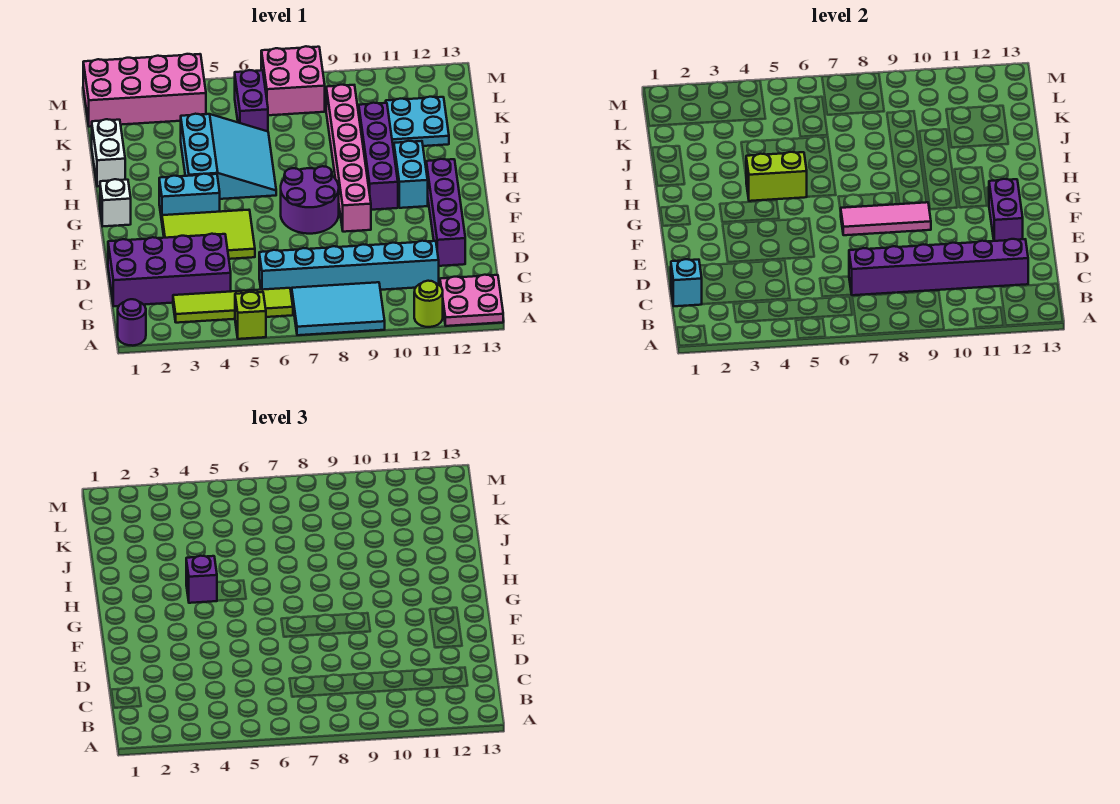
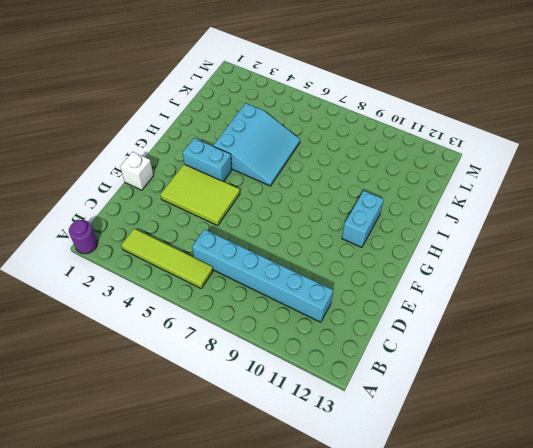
white 1x1 brick [120,152,154,190] -> white 1x1 brick moved to [100,179,131,226]
none -> lime 1x1 brick [235,292,266,339]
none -> cyan 2x3 tile [291,282,385,335]
none -> lime 1x1 round brick [414,281,443,327]

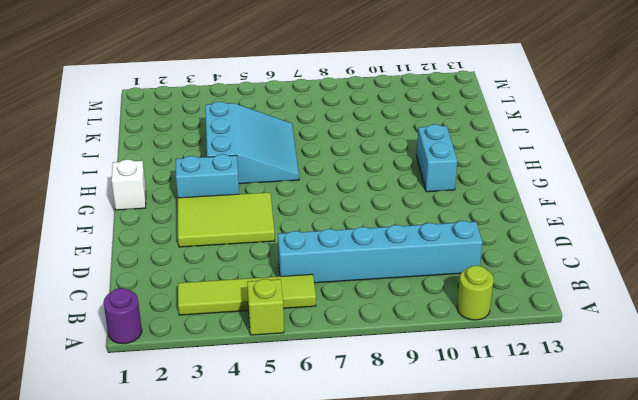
none -> cyan 2x3 tile [291,282,385,335]
none -> pink 2x2 plate [440,275,503,326]
none -> purple 2x4 brick [108,234,231,306]

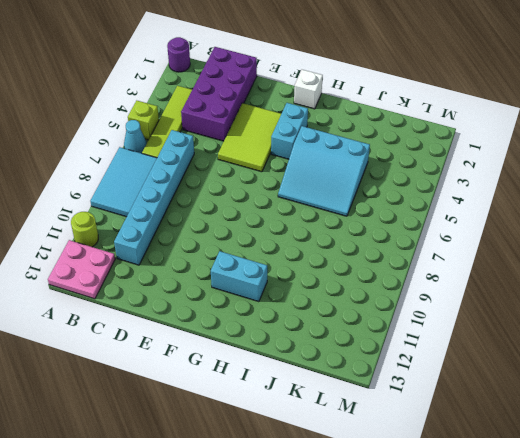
cyan 1x1 cone [124,120,147,153] -> none
none -> purple 1x4 brick [426,159,465,266]
none -> purple 2x2 round brick [281,166,339,234]
none -> pink 1x6 brick [326,85,371,232]

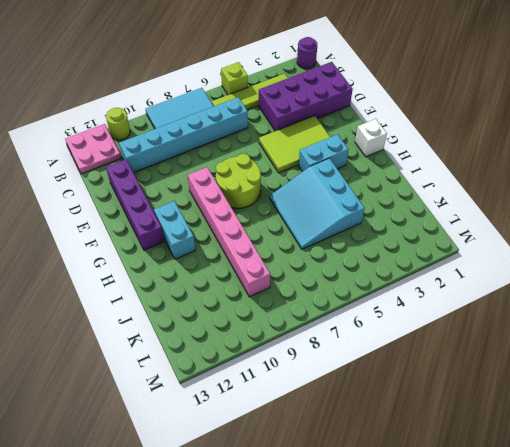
lime 2x2 round brick [216,154,261,208] -> purple 2x2 round brick [281,166,339,234]
none -> purple 1x4 brick [359,103,398,210]
none -> white 1x2 brick [92,119,125,187]
none -> cyan 2x2 plate [386,97,449,148]

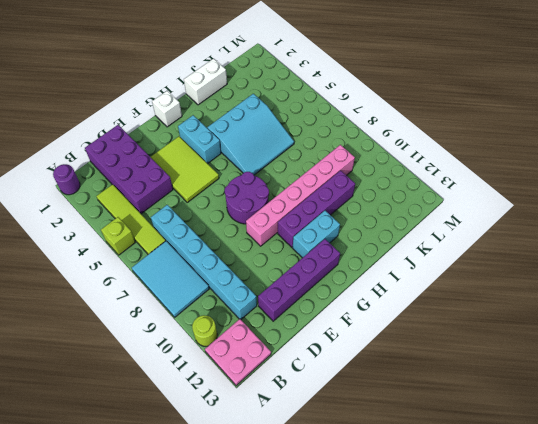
none -> cyan 2x2 plate [386,97,449,148]
none -> purple 1x2 brick [235,70,268,131]
none -> pink 2x4 brick [83,54,206,127]

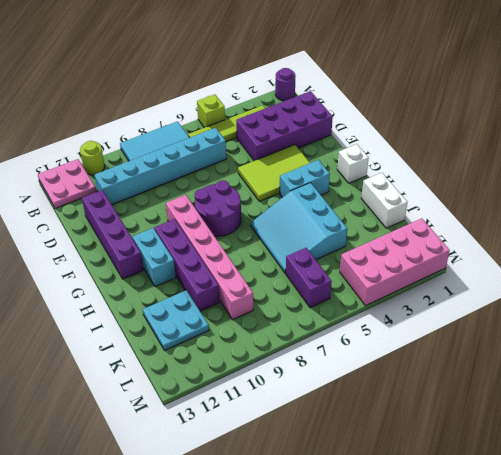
none -> pink 2x2 brick [261,46,325,115]
none -> cyan 1x1 brick [671,259,702,306]
none -> purple 1x6 brick [849,239,1028,295]

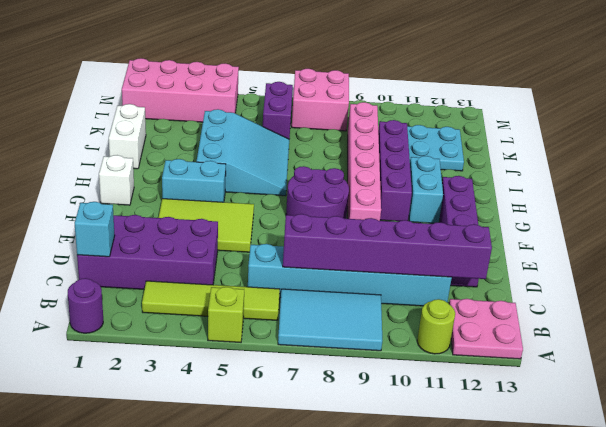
none -> purple 1x2 brick [989,179,1023,241]
none -> pink 1x3 tile [841,202,931,235]
none -> lime 1x2 brick [746,152,807,201]

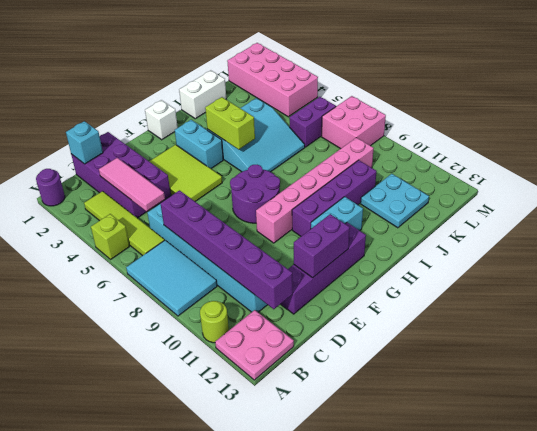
pink 1x3 tile [99,158,165,211] -> pink 1x3 tile moved to [841,202,931,235]
none -> purple 1x1 brick [186,556,217,603]

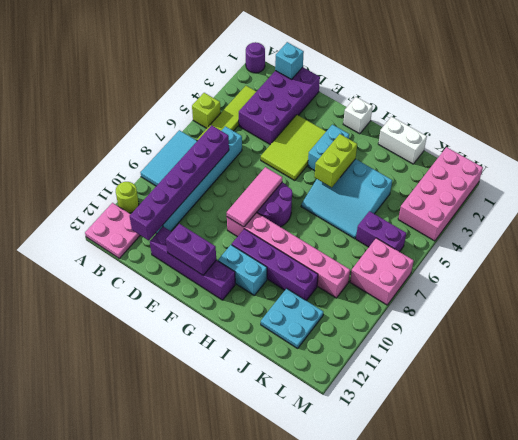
none -> purple 1x1 brick [186,556,217,603]

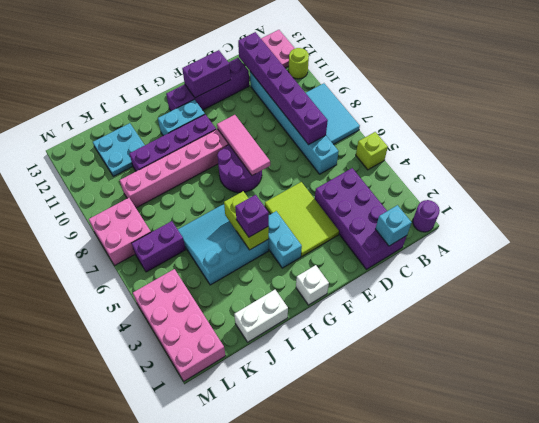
none -> lime 1x4 tile [173,288,293,323]

